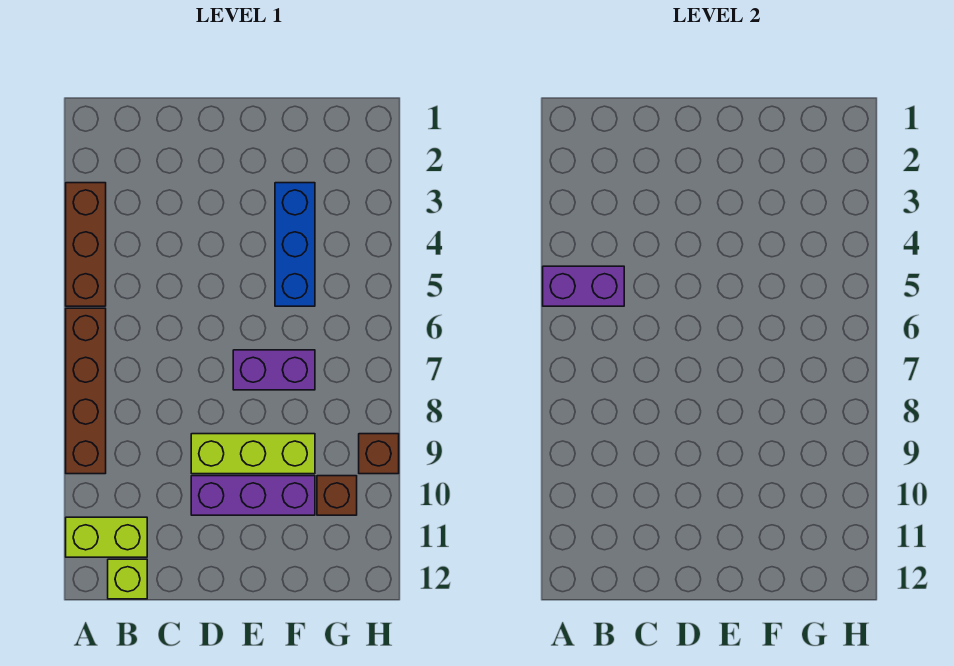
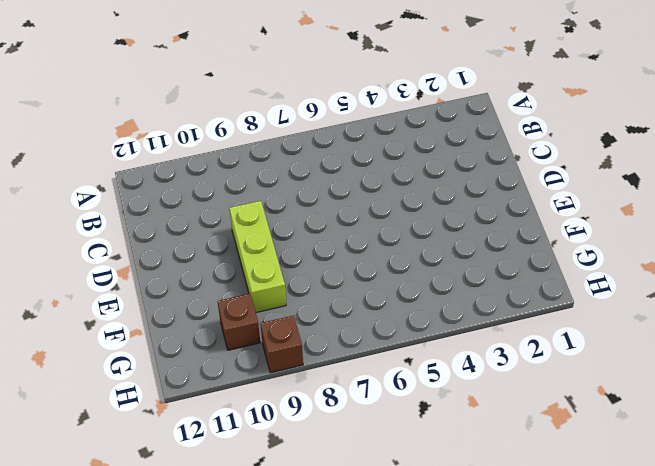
none -> brown 1x3 brick [66,183,106,306]
none -> brown 1x4 brick [66,308,106,474]

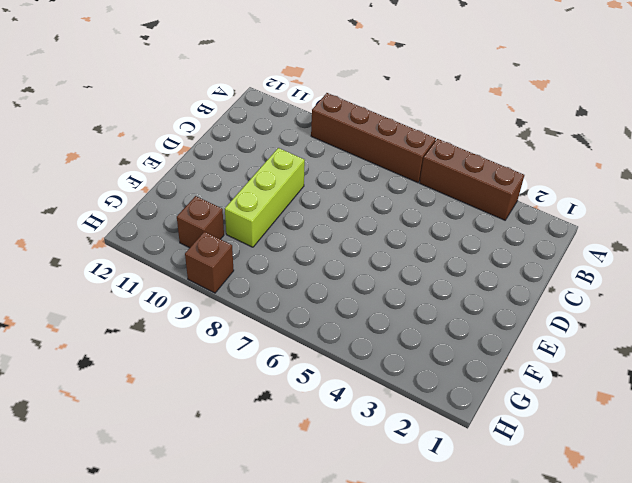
none -> lime 1x2 brick [66,517,147,557]
none -> lime 1x1 brick [108,559,147,599]

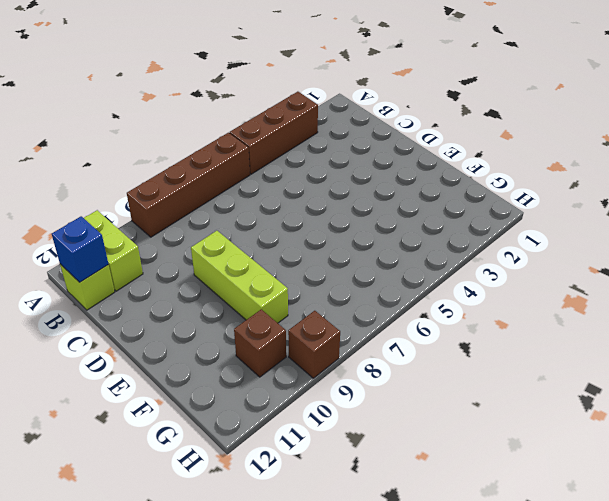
blue 1x1 brick [52,216,108,282] -> none
none -> purple 1x3 brick [191,476,315,515]
none -> purple 1x2 brick [233,350,315,390]

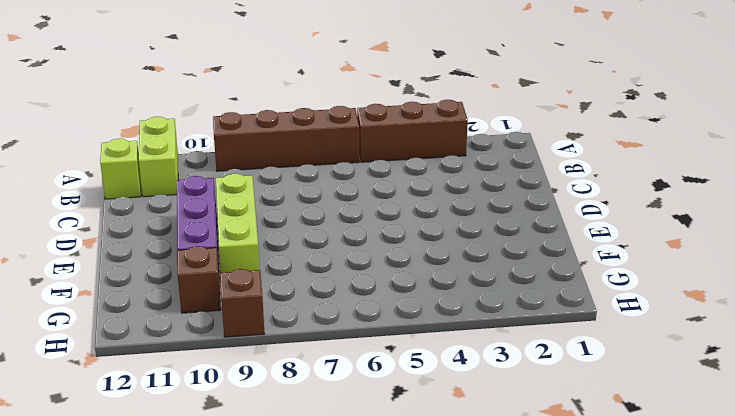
none -> purple 1x2 brick [233,350,315,390]
none -> blue 1x3 brick [275,183,315,306]

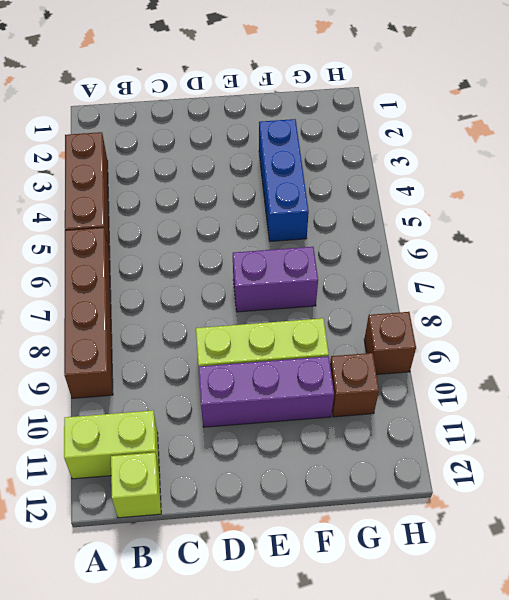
none -> purple 1x2 brick [543,266,624,306]

